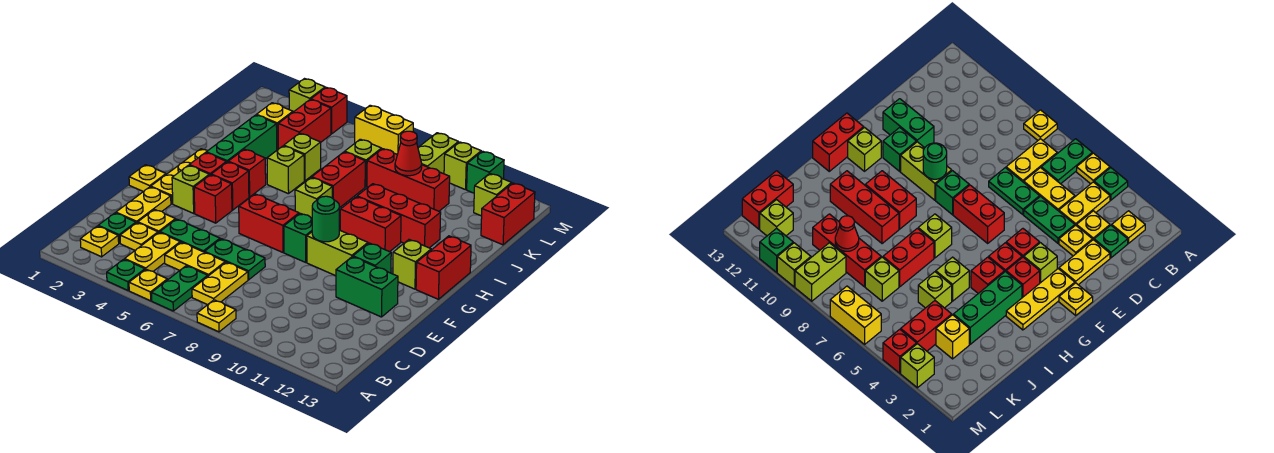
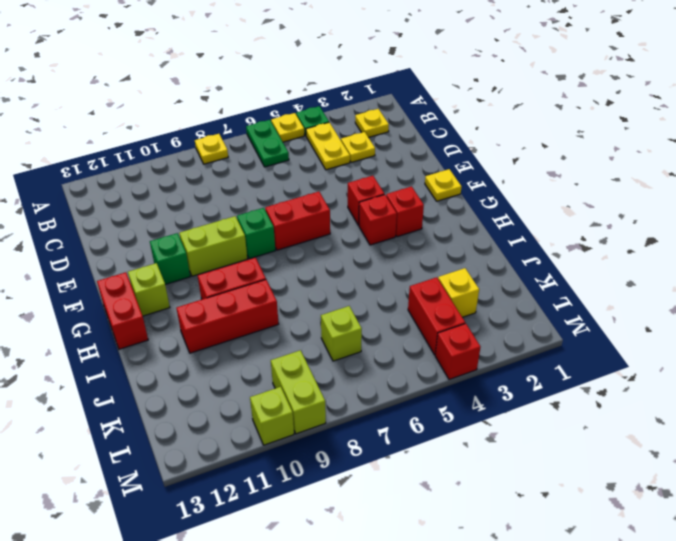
none -> yellow 1x2 plate [192,262,248,305]
none -> green 1x1 plate [98,213,136,243]
none -> yellow 1x2 plate [165,242,225,276]
none -> yellow 1x2 plate [116,187,171,223]

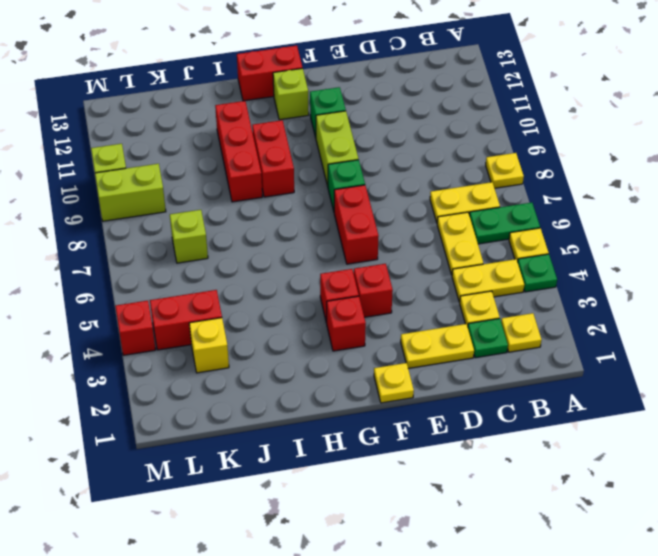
none -> yellow 1x1 plate [138,210,175,233]
none -> green 1x2 plate [160,219,220,252]
none -> green 1x2 plate [205,239,265,280]
none -> green 1x2 brick [336,257,398,317]

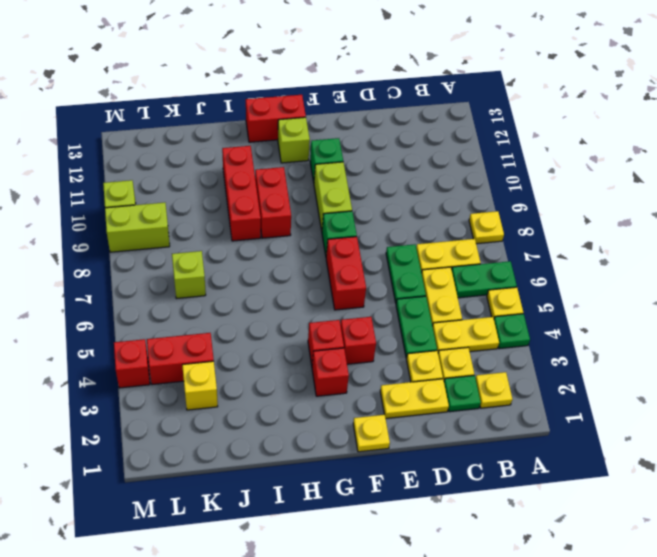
none -> green 1x2 brick [336,257,398,317]
none -> yellow 1x3 plate [151,149,208,204]
none -> lime 1x1 brick [172,165,209,213]
none -> green 1x3 brick [206,115,277,162]

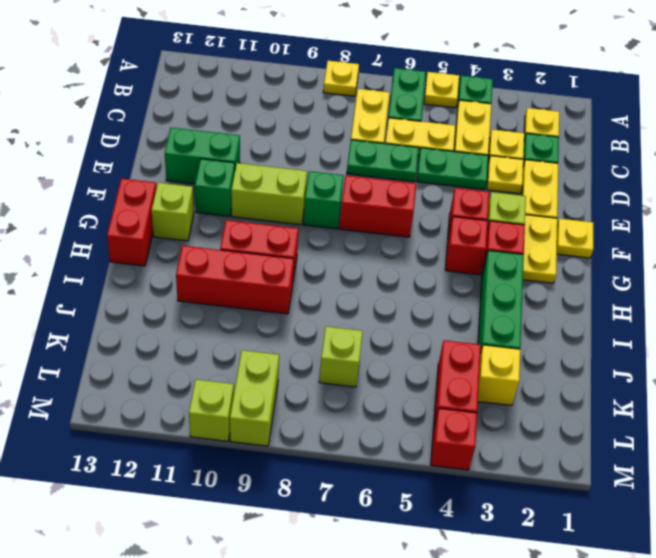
yellow 1x2 plate [523,215,557,283] -> yellow 1x3 plate [151,149,208,204]
none -> red 1x1 brick [228,149,266,197]
none -> lime 1x1 brick [295,177,332,218]
none -> lime 1x1 brick [267,146,304,194]
none -> red 1x2 brick [312,152,365,207]

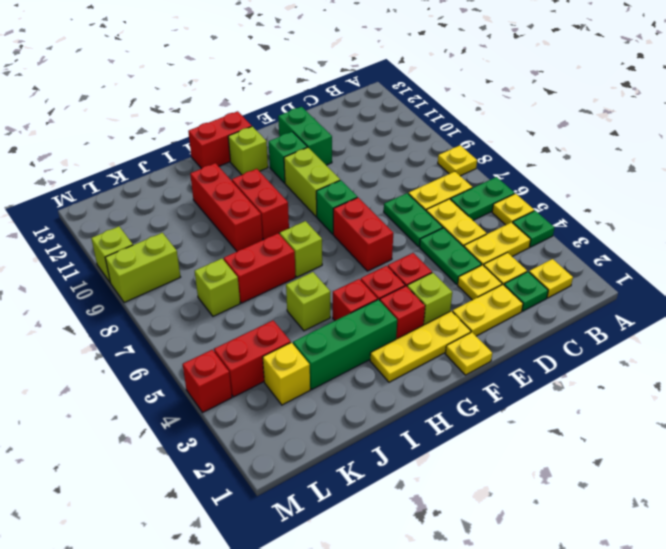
none -> lime 1x1 brick [284,133,321,181]
none -> red 1x3 brick [367,149,450,211]
none -> red 1x2 brick [481,183,535,245]
none -> lime 1x1 brick [474,173,512,216]

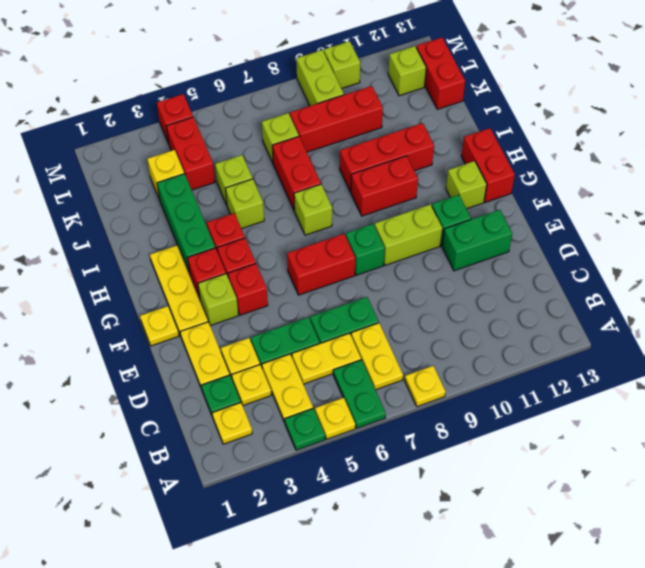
none -> lime 1x1 brick [289,79,325,112]
none -> yellow 1x2 brick [355,105,413,155]
none -> green 1x1 brick [467,151,504,193]
none -> green 1x1 round brick [312,196,340,242]

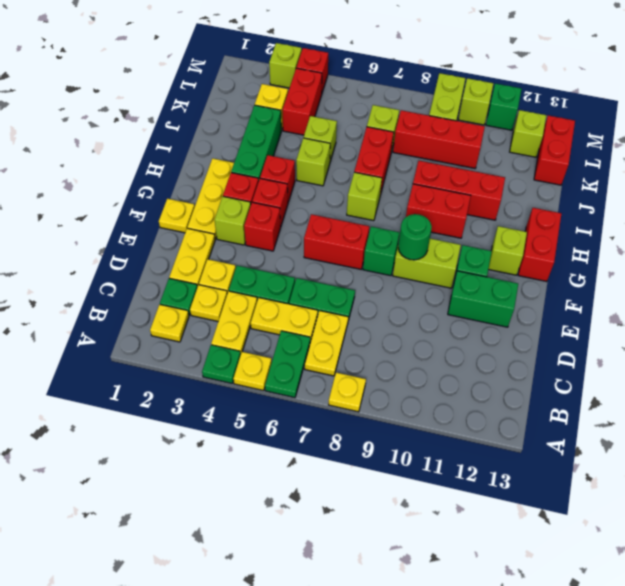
none -> yellow 1x2 brick [355,105,413,155]
none -> red 1x1 cone [395,131,422,176]

